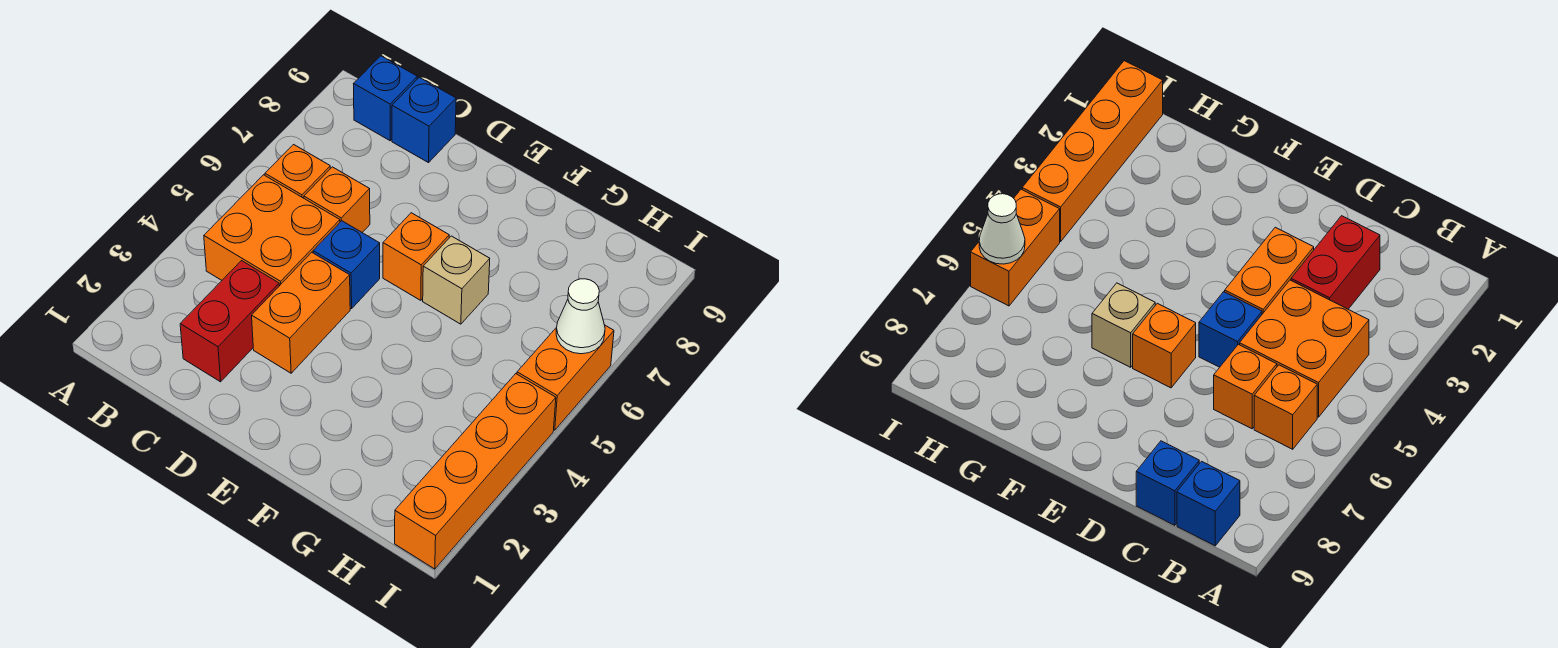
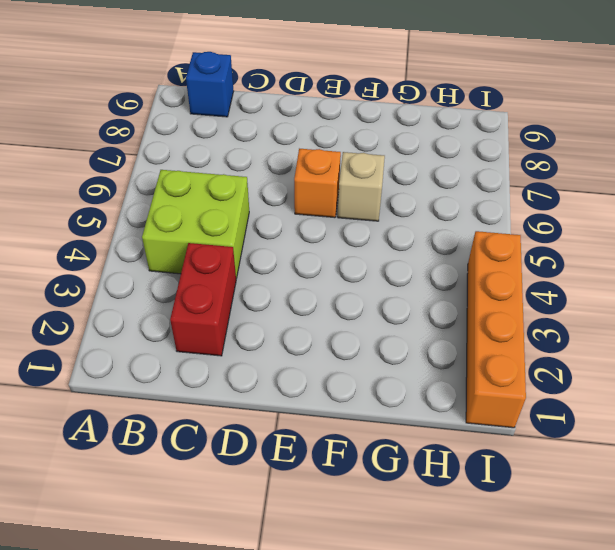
lime 2x2 brick [142,170,249,279] -> orange 2x2 brick [204,175,340,286]
none -> orange 1x1 brick [265,145,330,198]
none -> orange 1x1 brick [304,167,370,233]
none -> blue 1x1 brick [392,77,456,163]

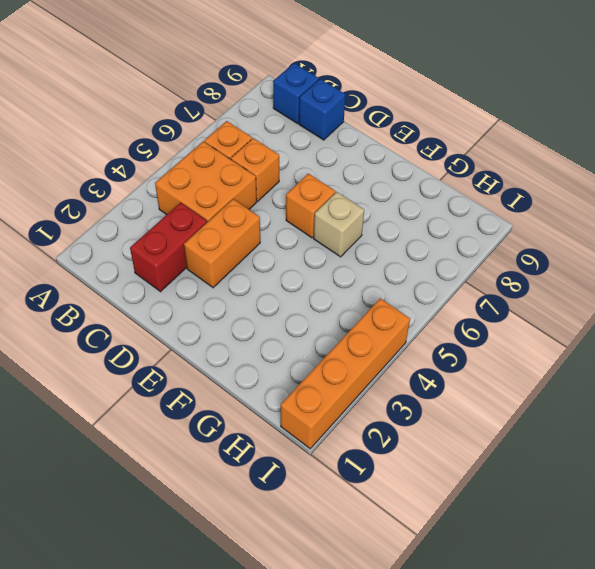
none -> blue 1x1 brick [313,221,380,309]
none -> orange 1x2 brick [517,325,614,430]
none -> white 1x1 cone [556,279,605,354]

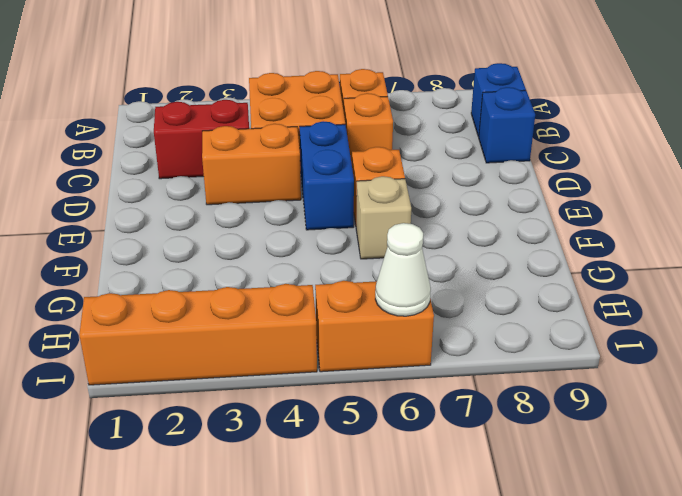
blue 1x2 brick [300,121,354,230] -> blue 1x1 brick [313,221,380,309]

